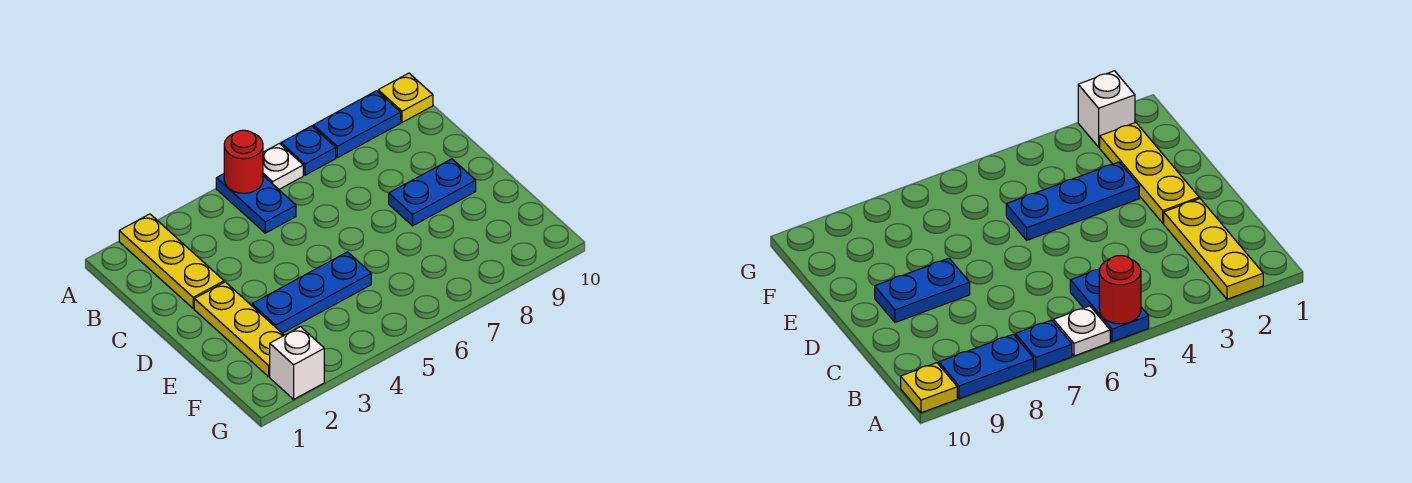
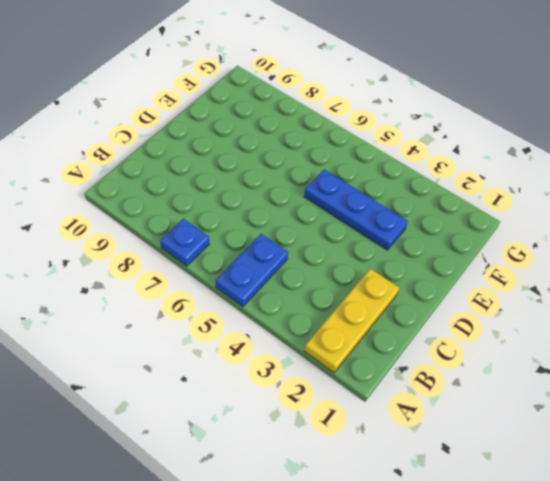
none -> white 1x1 plate [263,144,303,189]
none -> blue 1x2 plate [313,91,401,158]

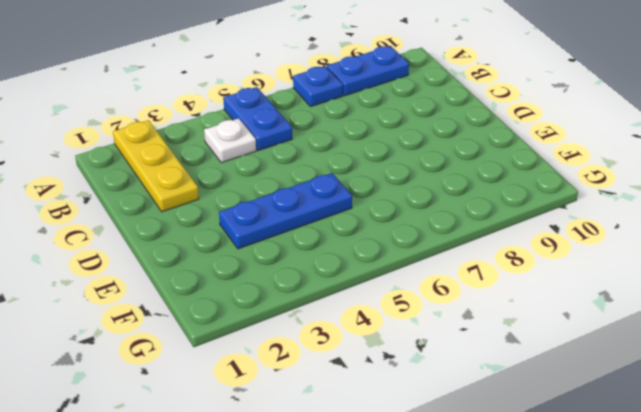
white 1x1 plate [204,118,256,163] -> white 1x1 plate moved to [263,144,303,189]
none -> yellow 1x1 plate [378,73,433,122]
none -> yellow 1x3 plate [194,282,284,377]

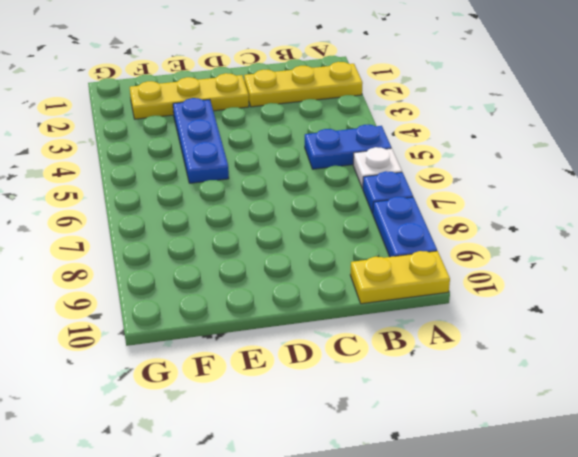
yellow 1x2 plate [350,251,450,304] -> yellow 1x1 plate [378,73,433,122]
none -> blue 1x2 plate [389,159,476,226]
none -> white 1x1 brick [270,327,324,399]

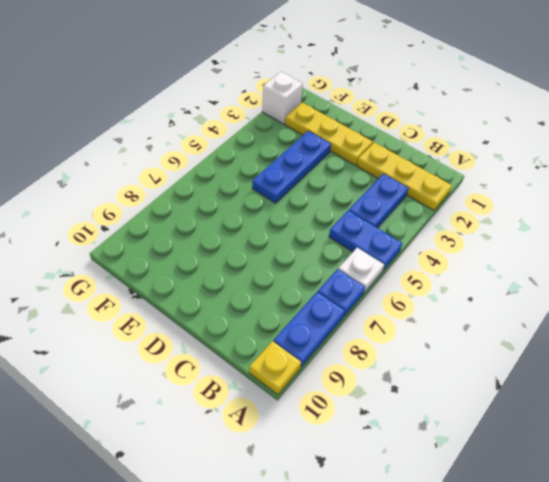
blue 1x2 plate [349,174,408,228] -> blue 1x2 plate moved to [389,159,476,226]
none -> red 1x1 round brick [224,130,263,193]

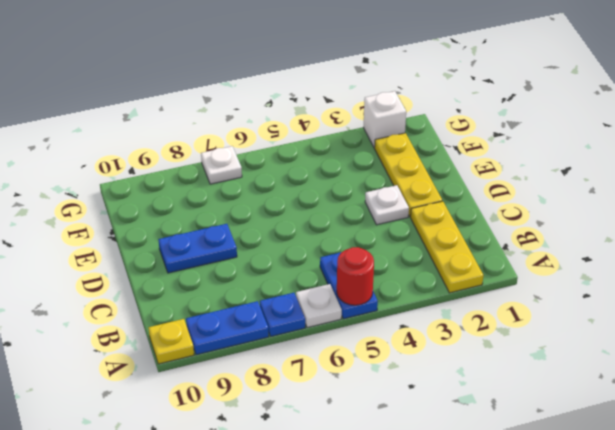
white 1x1 plate [365,185,409,225] -> none
white 1x1 plate [201,146,242,184] -> none
none -> blue 1x3 plate [252,252,371,333]

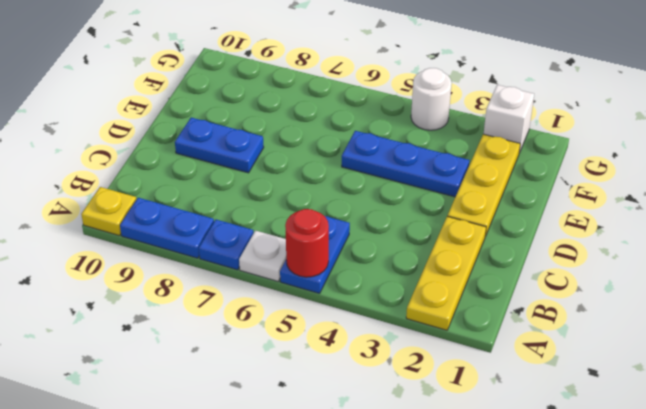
white 1x1 round brick [411,68,452,130] -> none

